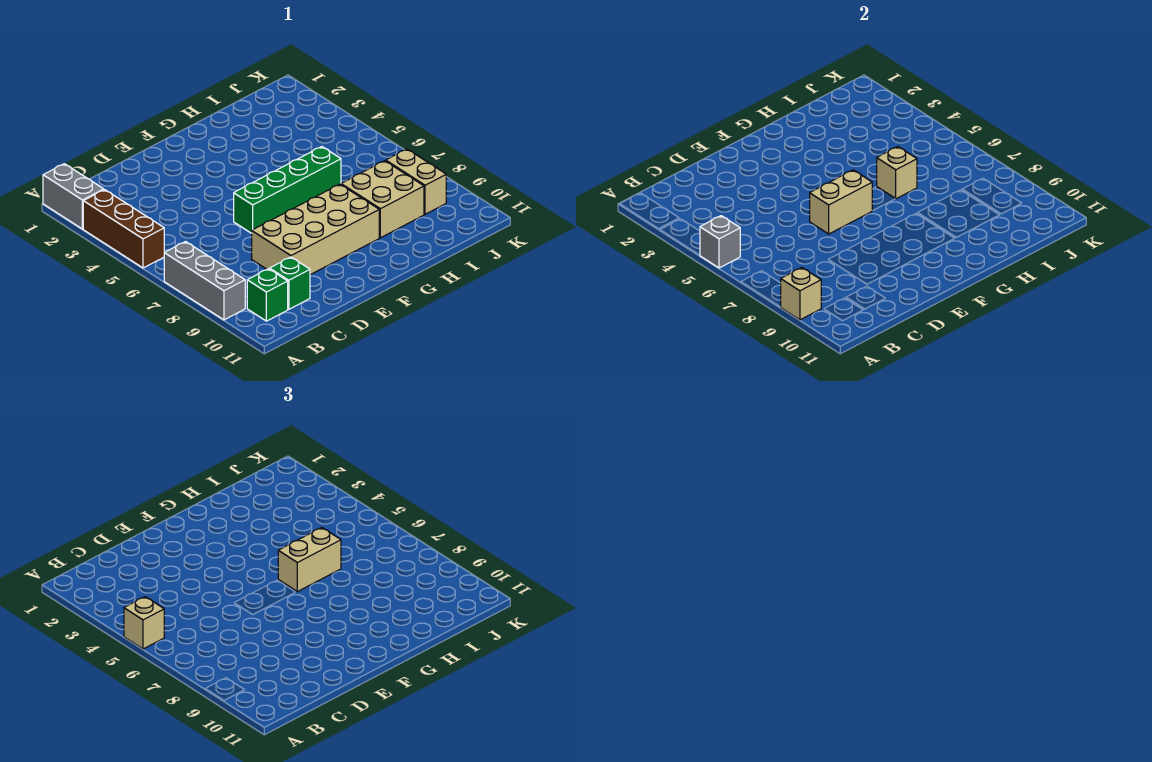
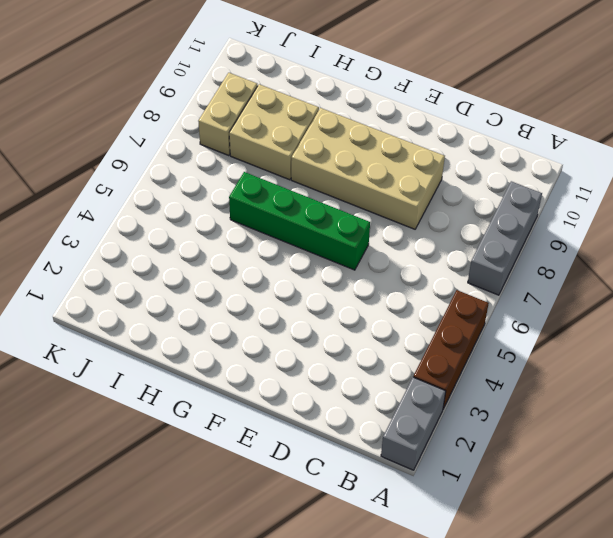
none -> green 1x1 brick [247,269,288,321]
none -> green 1x1 brick [270,257,310,309]
none -> grey 1x1 brick [700,216,740,268]

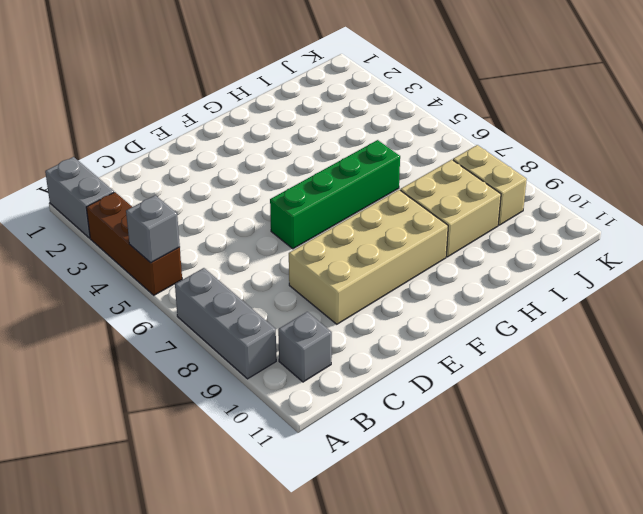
grey 1x1 brick [278,312,332,382] -> green 1x1 brick [247,269,288,321]
none -> green 1x1 brick [270,257,310,309]
none -> tan 1x1 brick [781,268,821,320]
none -> tan 1x2 brick [810,170,872,234]

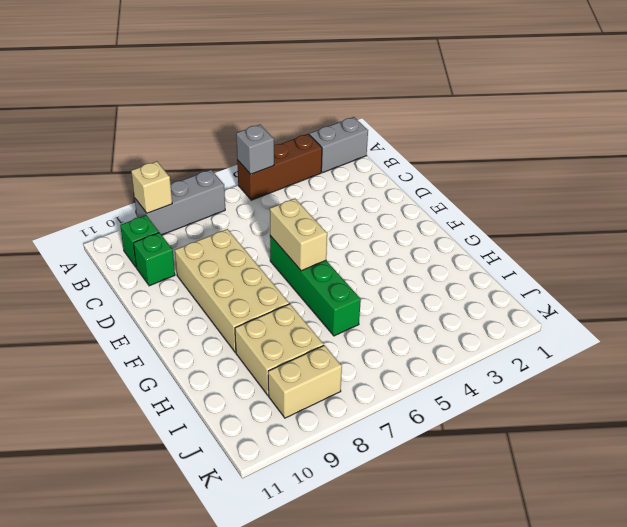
none -> tan 1x1 brick [877,147,917,199]
none -> tan 1x1 brick [124,597,164,649]
none -> tan 1x2 brick [278,528,341,592]

